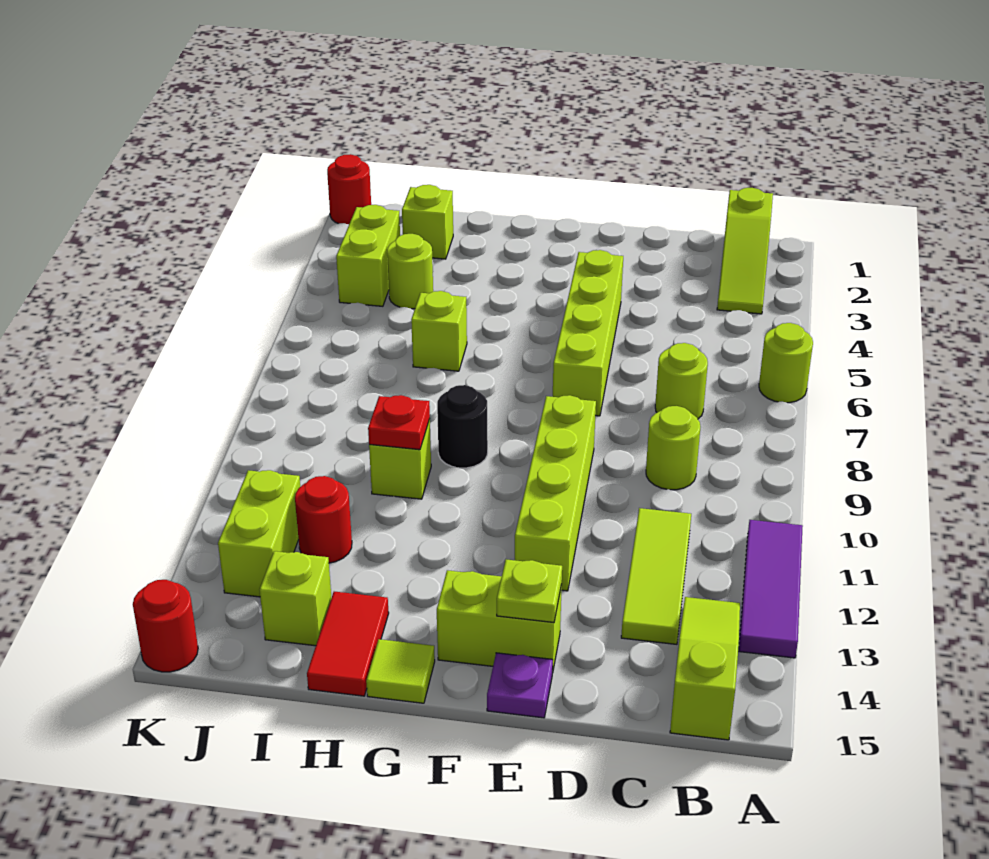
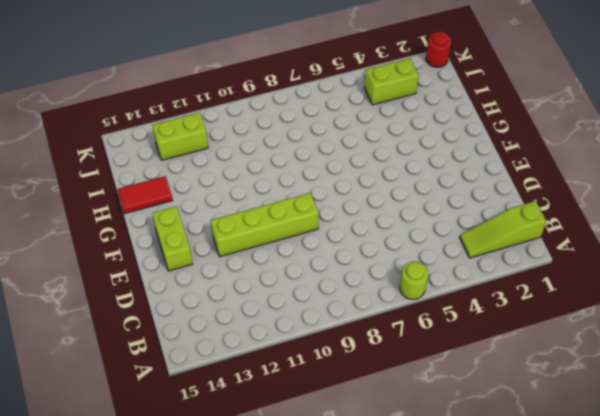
none -> purple 1x3 tile [739,520,803,658]
none -> lime 1x3 slope [670,597,740,740]
none -> lime 1x1 round brick [655,343,708,419]

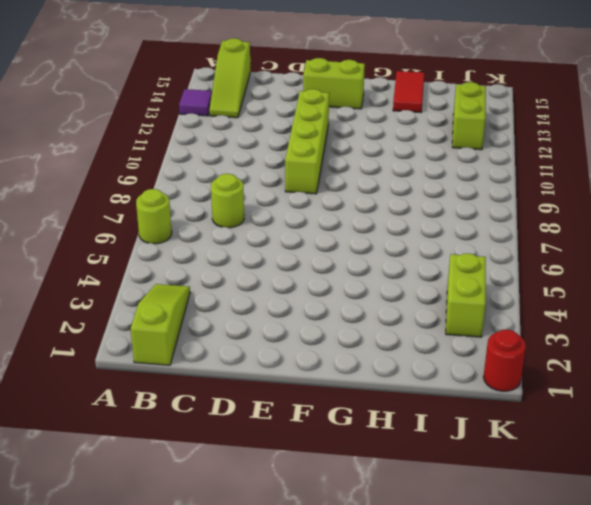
purple 1x1 tile [179,89,212,116] -> purple 1x3 tile [739,520,803,658]
none -> lime 1x1 round brick [646,406,700,490]
none -> lime 1x3 tile [621,508,691,644]
none -> lime 1x4 brick [553,250,623,416]

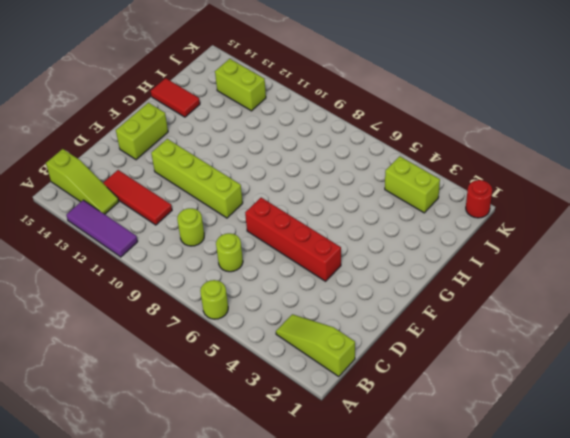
red 1x3 tile [103,170,172,225] -> lime 1x3 tile [621,508,691,644]
red 1x4 brick [245,198,341,281] -> lime 1x4 brick [553,250,623,416]
none -> purple 1x1 plate [487,653,553,718]
none -> black 1x1 round brick [437,385,488,468]
none -> lime 1x1 tile [366,639,435,703]

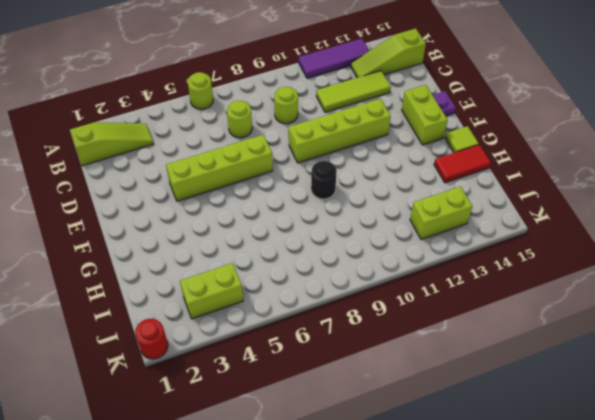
none -> lime 1x1 brick [411,291,467,371]
none -> lime 1x1 brick [369,419,431,499]
none -> lime 1x1 brick [402,185,453,259]

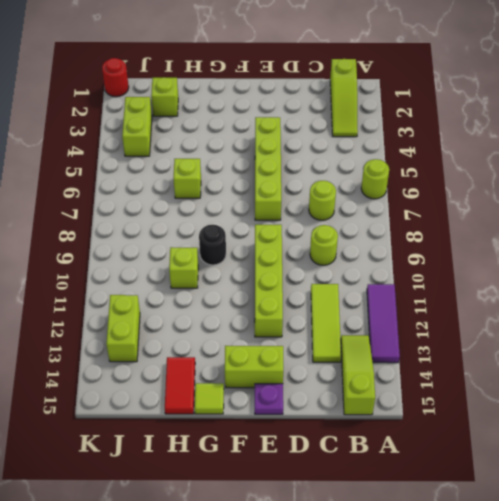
none -> lime 1x1 round brick [387,234,433,309]
none -> red 1x1 round brick [295,476,352,563]
none -> lime 1x1 brick [260,551,332,646]

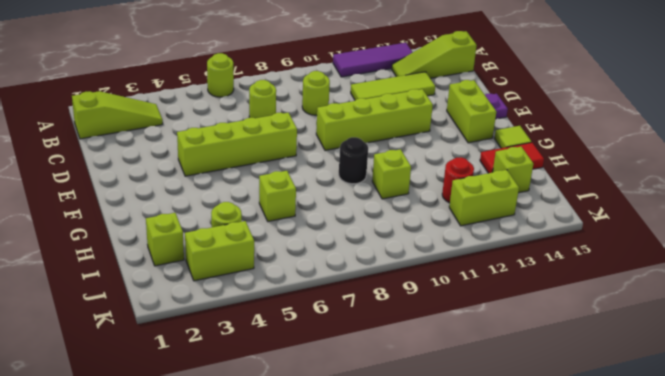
none -> red 1x1 round brick [327,154,371,224]
none -> red 1x1 round brick [133,580,198,672]
none -> lime 1x1 plate [497,559,562,622]

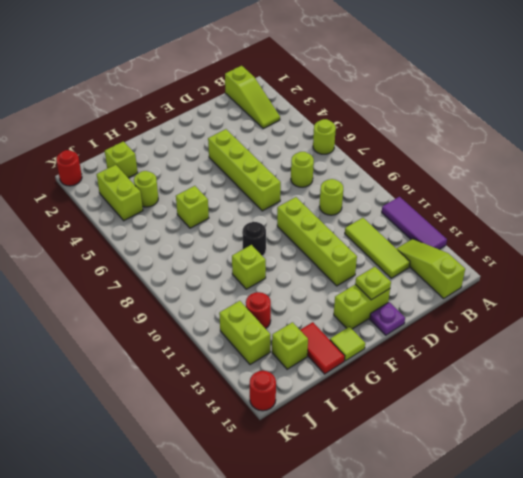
none -> red 1x1 plate [368,395,430,450]

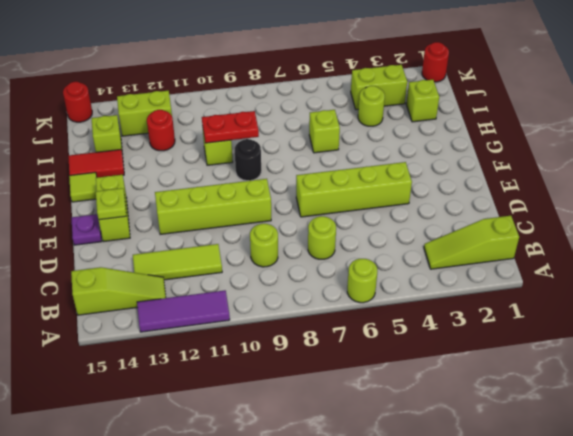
red 1x2 plate [202,111,259,143] -> red 1x1 plate [368,395,430,450]

